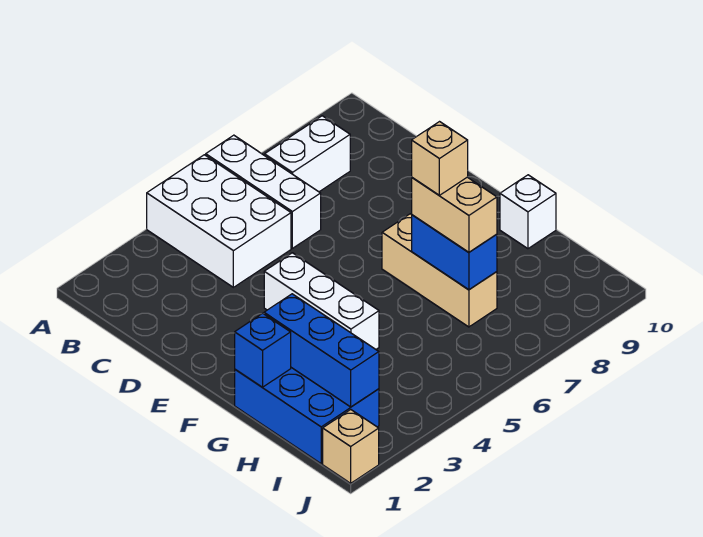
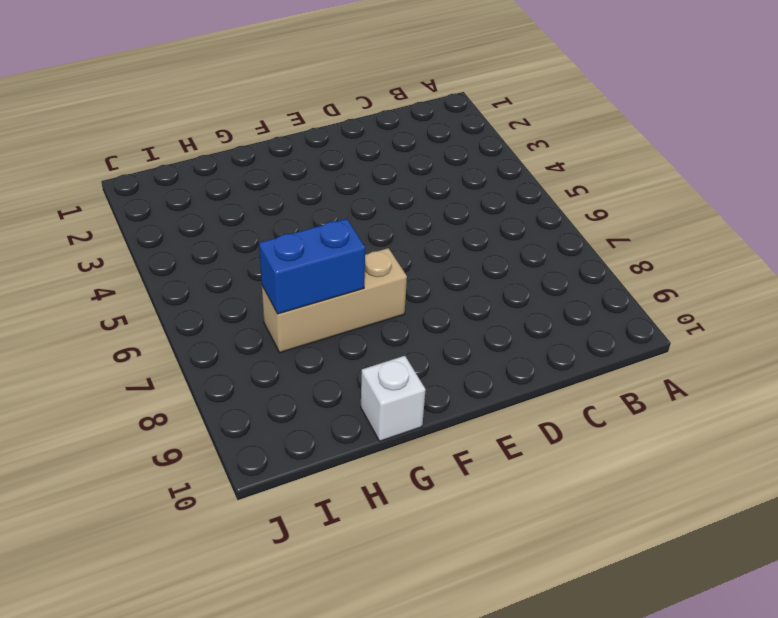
none -> white 2x3 brick [147,155,291,287]
none -> white 1x3 brick [206,135,321,248]
none -> white 1x2 brick [265,116,350,192]

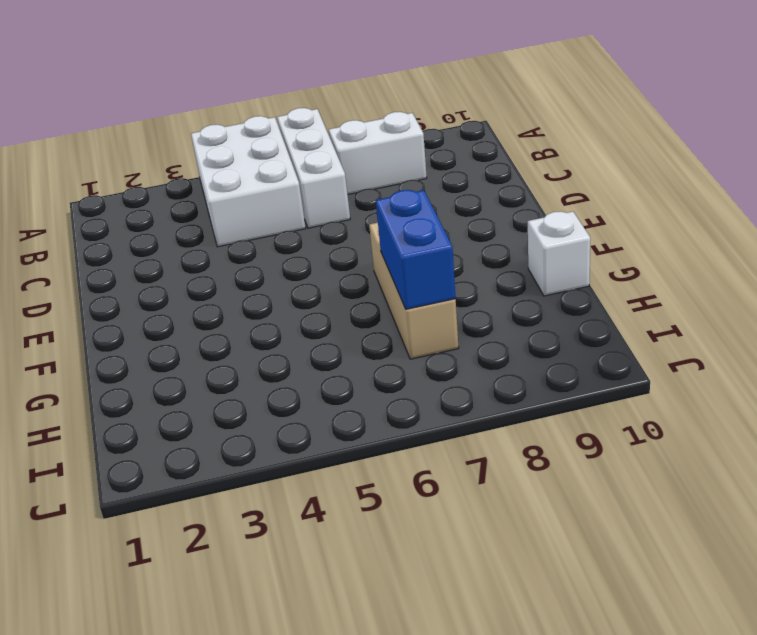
none -> white 1x3 brick [264,253,379,349]
none -> blue 2x3 brick [235,368,379,464]
none -> tan 1x1 brick [323,410,379,483]

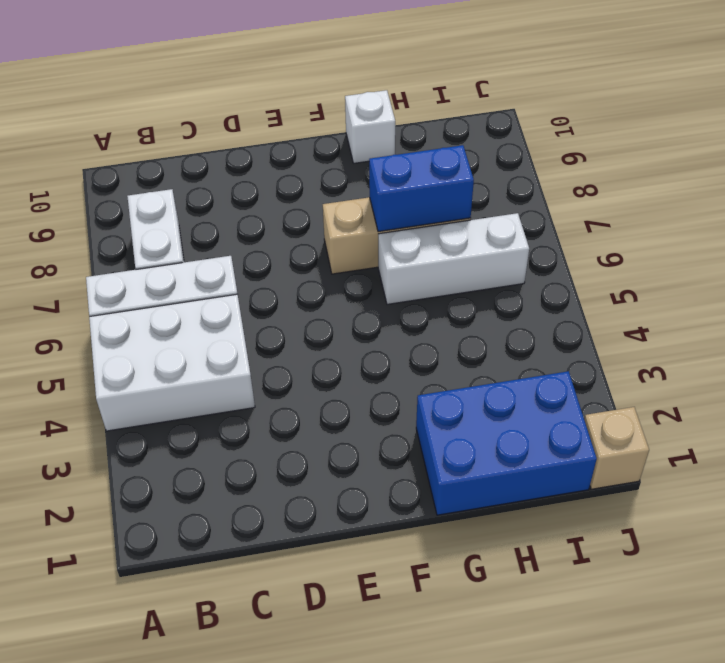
white 1x3 brick [378,213,529,304] -> white 1x3 brick moved to [264,253,379,349]
none -> blue 1x1 brick [235,313,291,387]
none -> blue 1x3 brick [264,294,379,407]
none -> tan 1x2 brick [412,177,497,252]

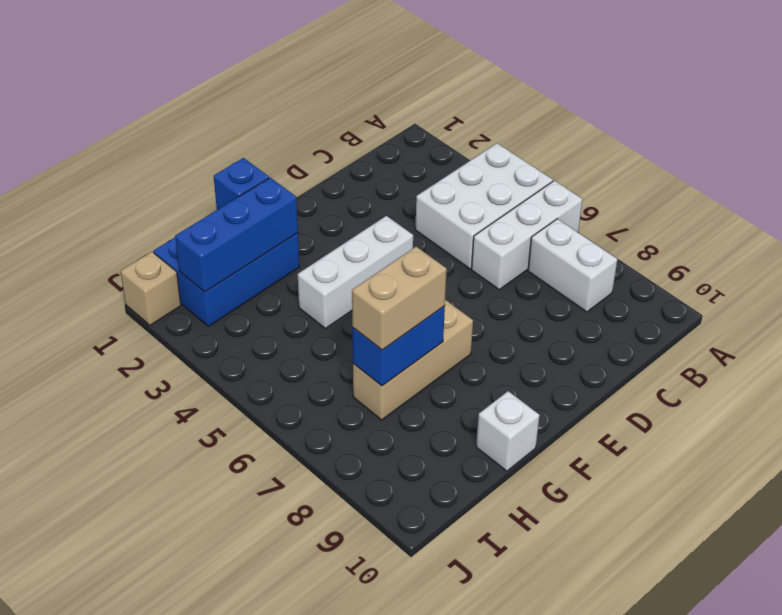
none -> tan 1x1 brick [412,122,468,195]

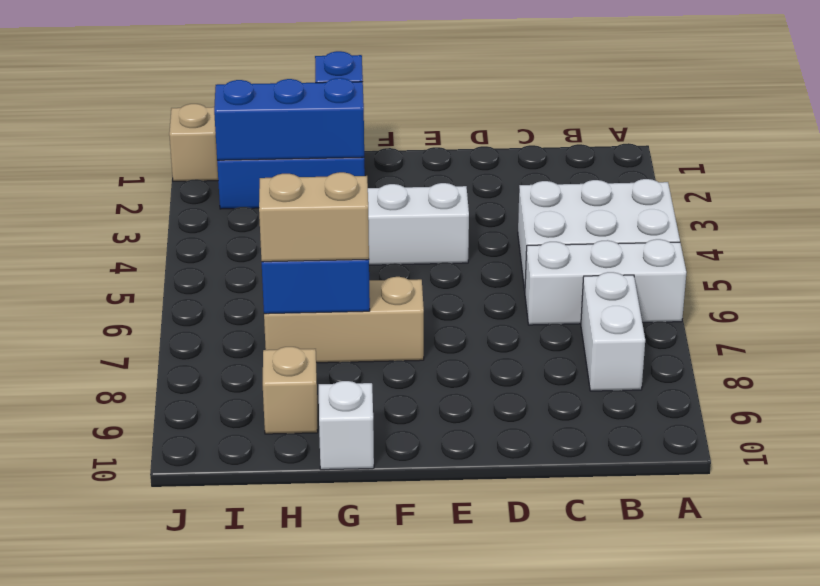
tan 1x1 brick [263,347,318,434] -> tan 1x1 brick moved to [412,122,468,195]

